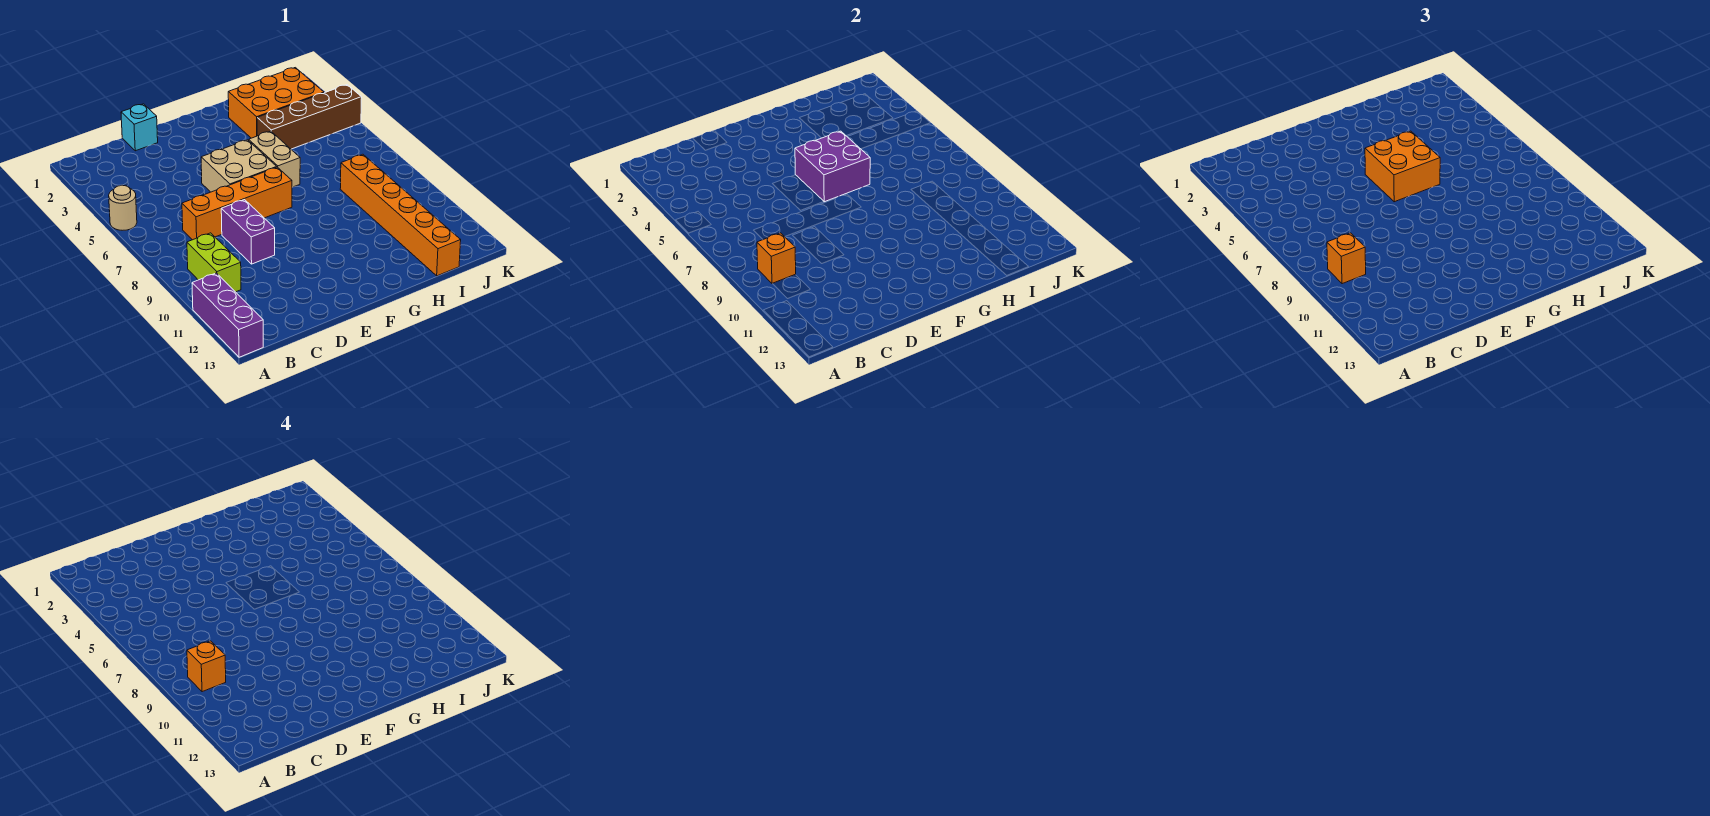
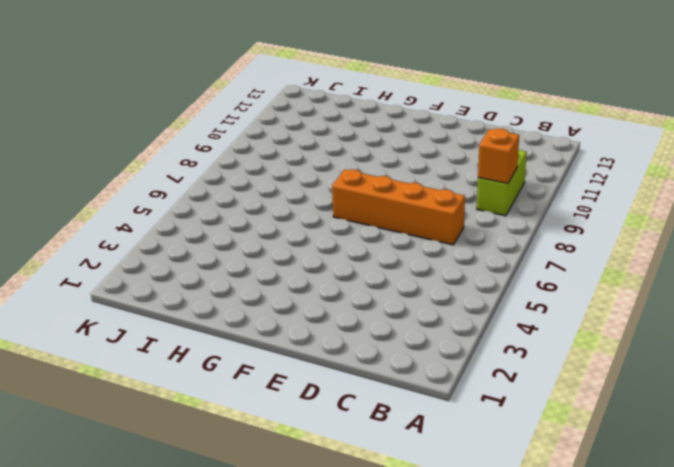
none -> tan 1x1 round brick [109,185,137,230]
none -> purple 1x3 brick [192,273,263,357]
none -> cyan 1x1 brick [121,104,158,151]

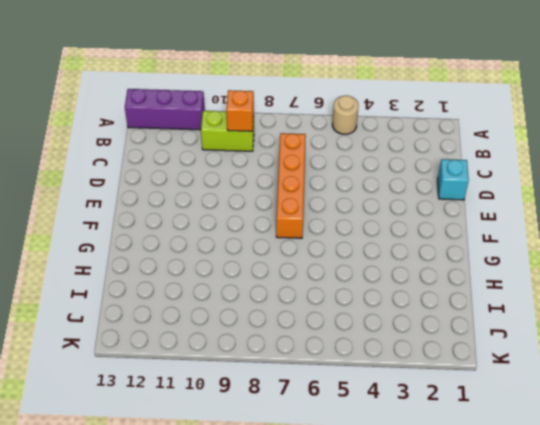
none -> purple 1x2 brick [221,200,275,264]
none -> tan 2x2 brick [201,140,276,192]
none -> tan 1x2 brick [249,131,300,187]

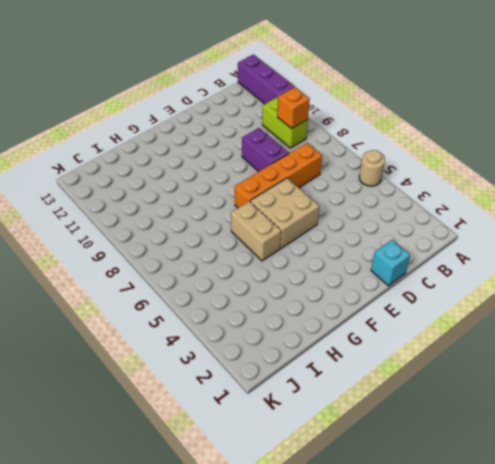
none -> orange 2x3 brick [228,68,324,138]
none -> brown 1x4 brick [257,85,362,149]
none -> orange 1x6 brick [340,154,461,276]

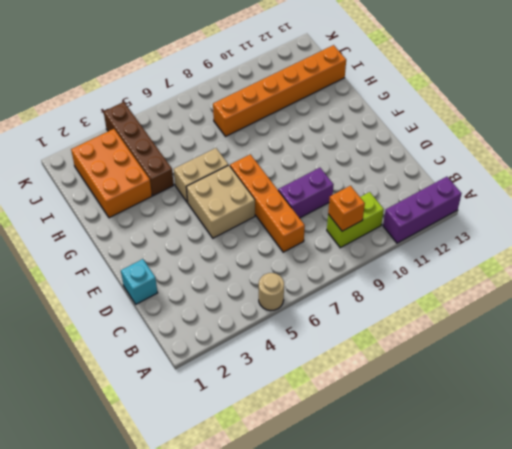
none -> purple 2x2 brick [795,131,870,202]
none -> orange 1x1 brick [1327,233,1366,284]
none -> orange 2x2 brick [1365,131,1440,202]

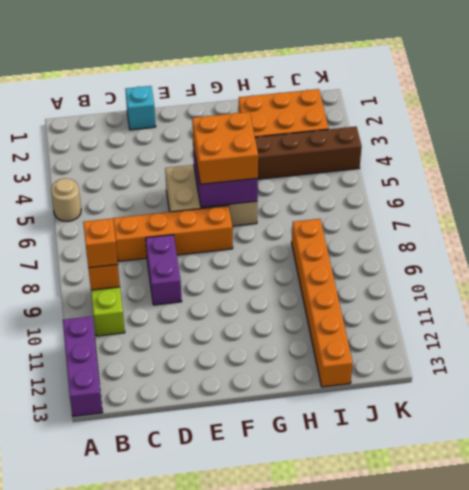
none -> orange 1x1 brick [187,641,226,692]

